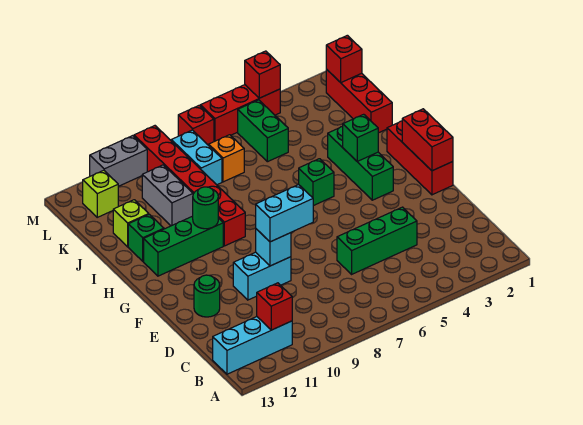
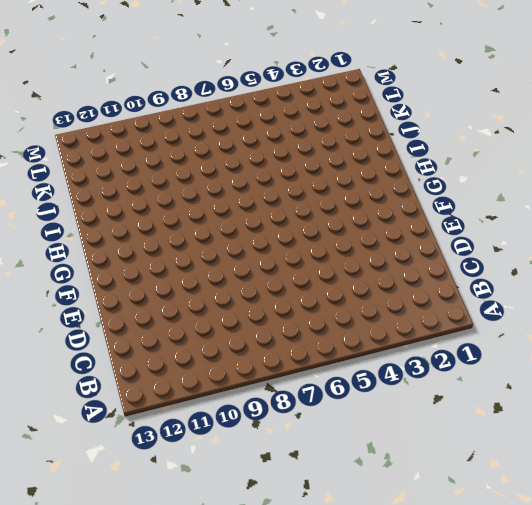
none -> cyan 1x3 brick [213,317,292,374]
none -> green 1x3 brick [337,207,417,274]
none -> cyan 1x2 brick [233,252,291,300]

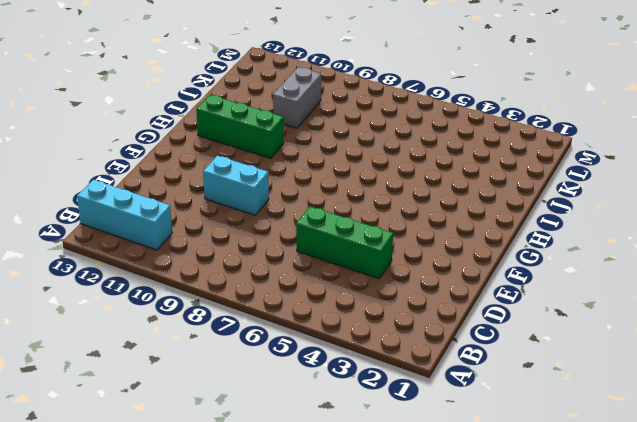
none -> green 1x1 round brick [194,275,220,317]
none -> red 1x3 brick [387,121,453,195]
none -> green 1x3 brick [328,126,393,200]

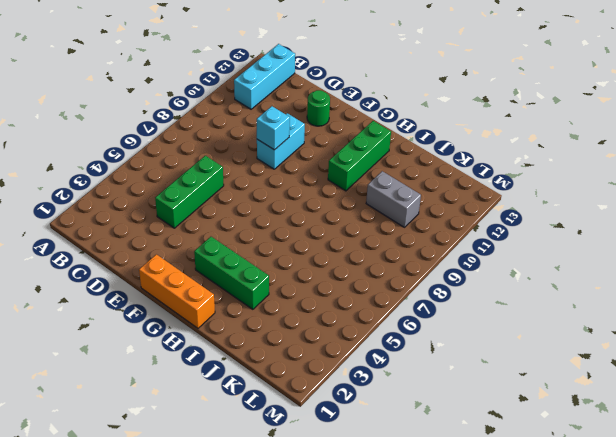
orange 1x3 brick [139,254,215,328] -> red 1x3 brick [387,121,453,195]
none -> green 1x1 brick [299,159,334,206]
none -> red 1x6 brick [134,126,245,246]
none -> green 1x1 brick [128,214,164,261]

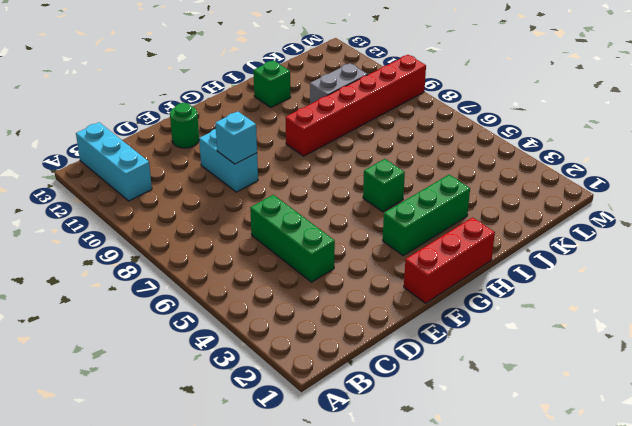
none -> green 1x3 brick [144,216,223,276]
none -> red 1x3 brick [326,69,392,133]
none -> lime 1x1 brick [113,200,149,247]

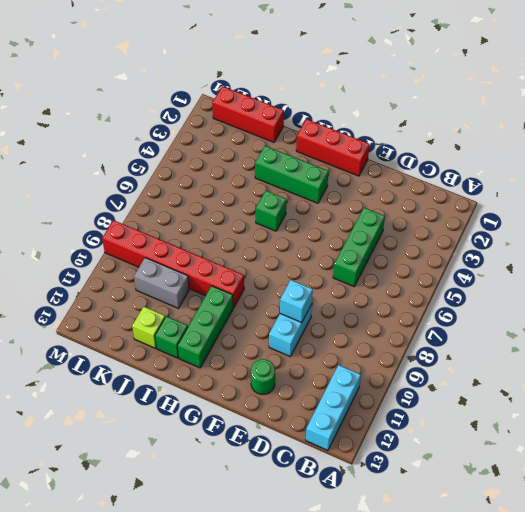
none -> green 1x2 brick [238,100,288,162]
none -> orange 1x1 brick [209,135,244,182]
none -> cyan 1x2 brick [171,130,222,185]

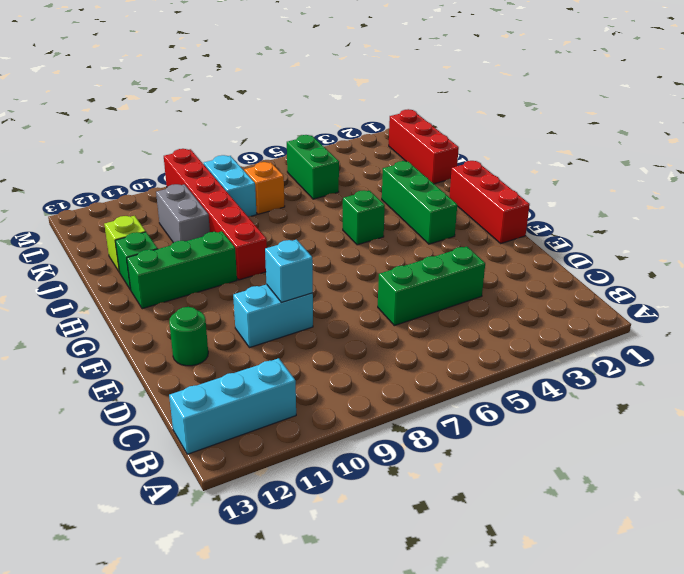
none -> lime 1x1 brick [83,170,118,217]
none -> red 1x3 brick [200,85,280,142]
none -> red 1x1 brick [178,105,214,145]

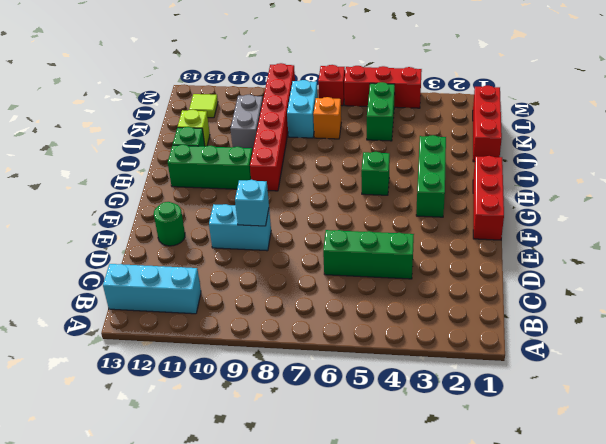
lime 1x1 tile [189,94,218,118] -> lime 1x1 brick [83,170,118,217]
none -> grey 1x2 brick [90,136,147,186]
none -> red 1x1 brick [257,283,292,330]
none -> red 1x2 brick [402,109,453,171]

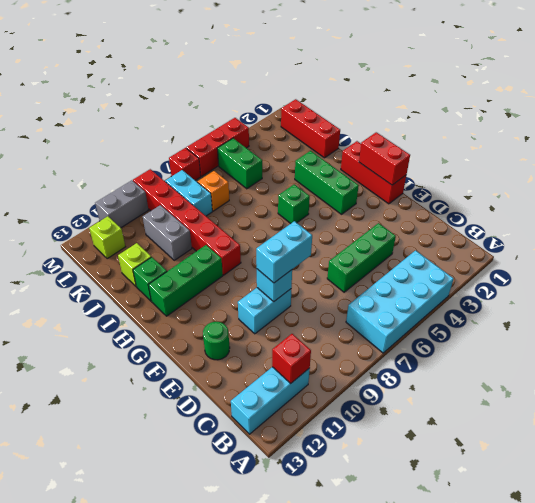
cyan 2x4 brick [346,250,454,353] -> none
none -> green 1x1 brick [343,114,378,162]
none -> green 1x1 round brick [193,187,218,229]
none -> red 1x1 brick [326,35,362,83]

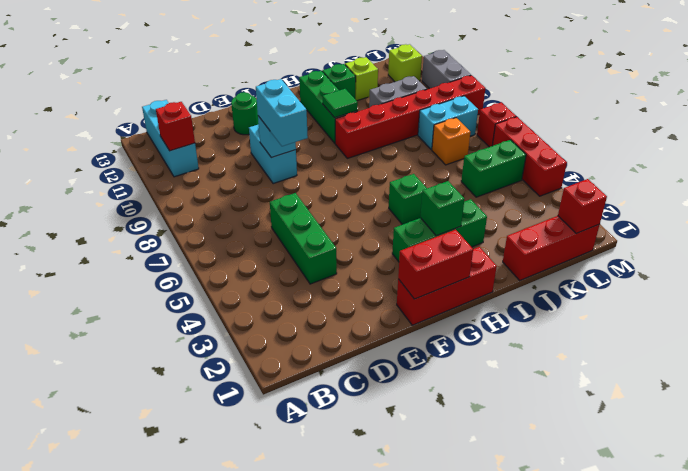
green 1x1 tile [323,89,358,118] -> green 1x1 round brick [193,187,218,229]
none -> red 1x1 brick [245,51,280,98]

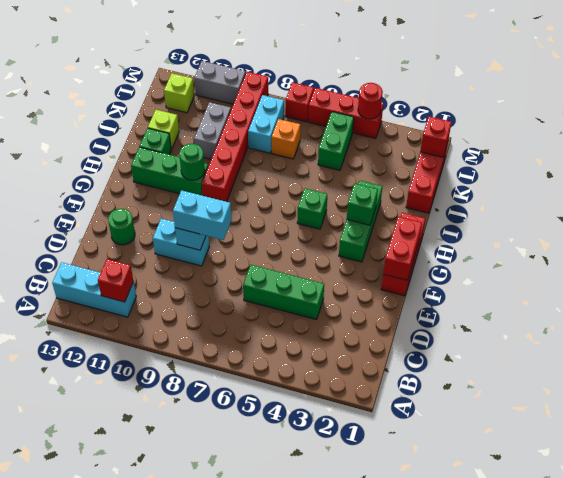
red 1x1 round brick [358,83,383,119] -> red 1x1 brick [245,51,280,98]

